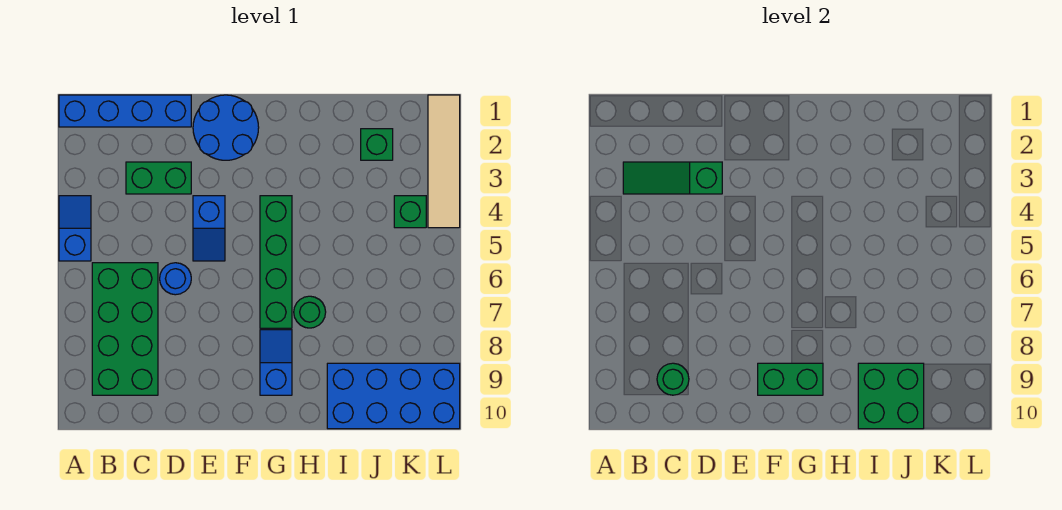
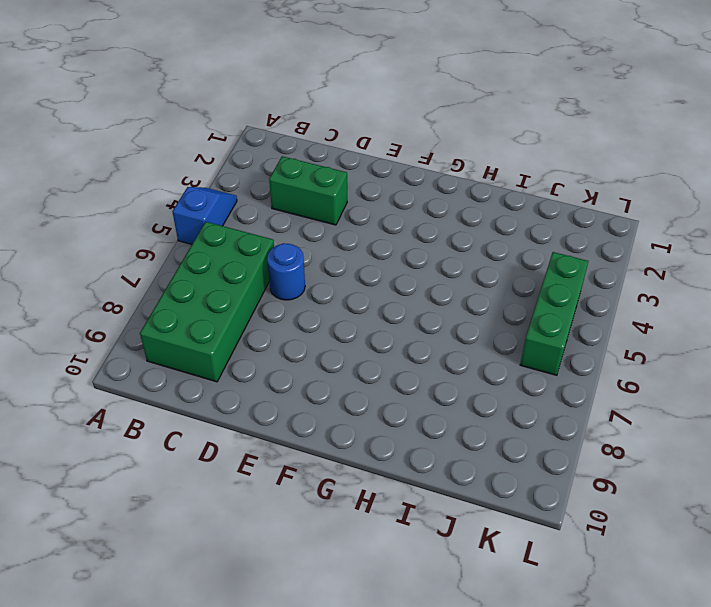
green 1x3 brick [520,252,588,375] -> green 1x1 brick [394,196,426,228]
none -> blue 1x4 brick [59,95,191,127]
none -> blue 2x2 round brick [193,95,259,160]
none -> blue 1x2 slope [193,196,225,261]

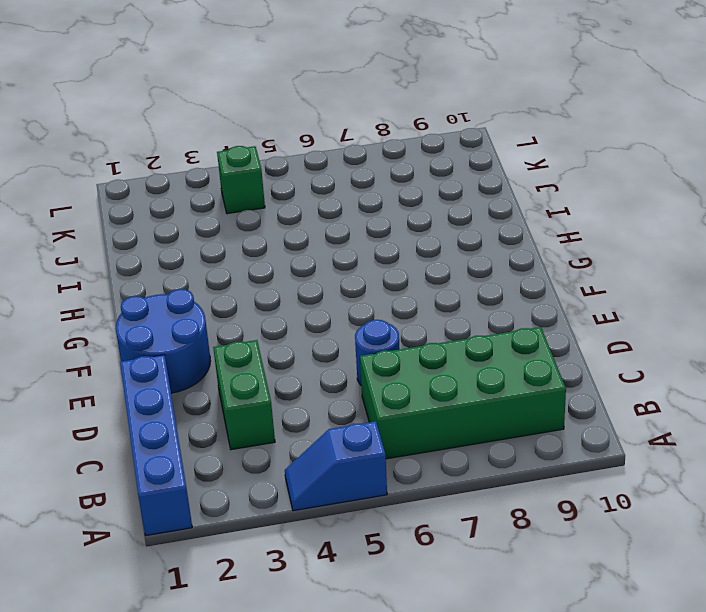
none -> blue 1x2 slope [193,196,225,261]
none -> green 1x4 brick [260,196,292,328]
none -> blue 1x2 slope [260,330,292,395]

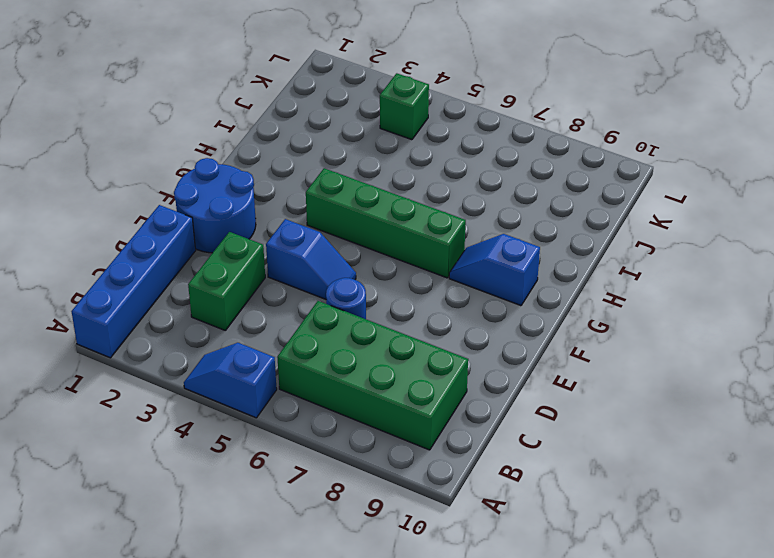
none -> green 1x1 round brick [294,296,326,328]
none -> blue 2x4 brick [327,363,460,429]
none -> green 1x1 brick [361,129,393,160]

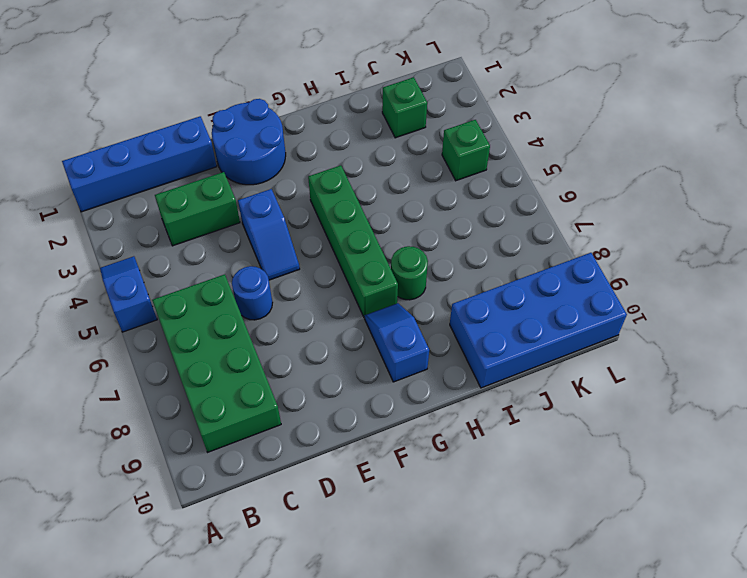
none -> tan 1x4 tile [428,95,460,228]
none -> green 1x3 slope [623,162,722,194]
none -> green 1x1 round brick [657,363,689,395]

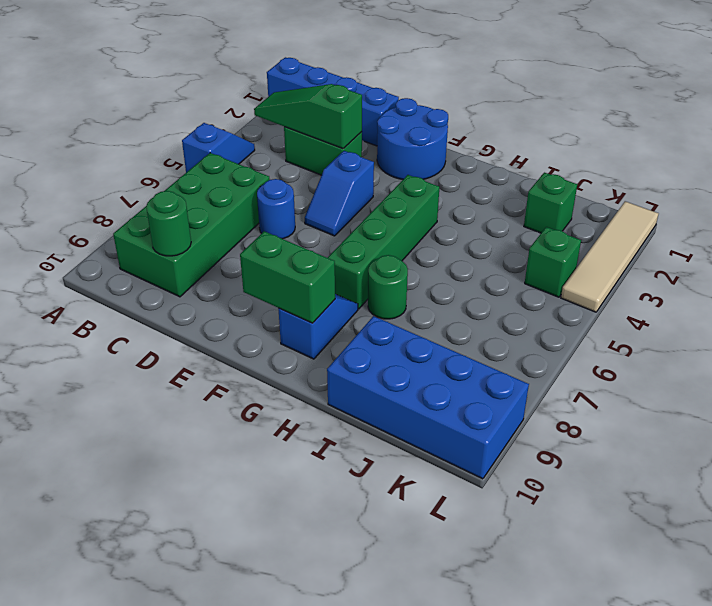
none -> green 2x2 brick [858,363,924,429]

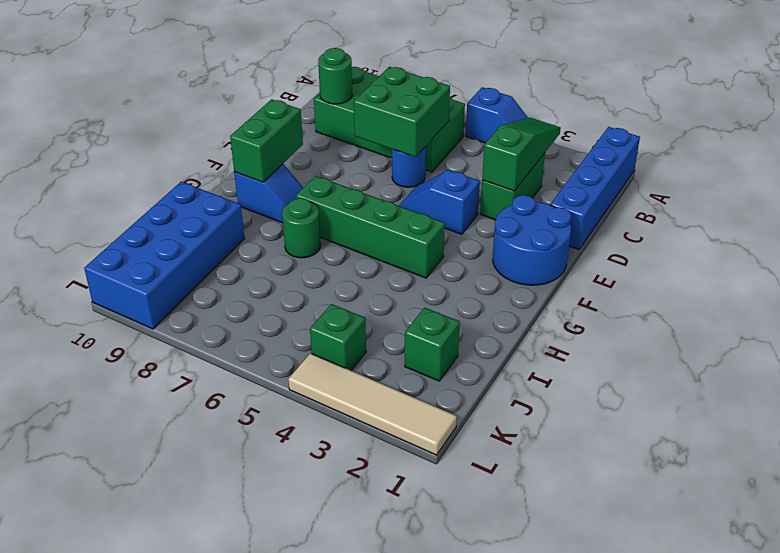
green 2x2 brick [354,67,450,157] -> green 2x2 brick moved to [858,363,924,429]

